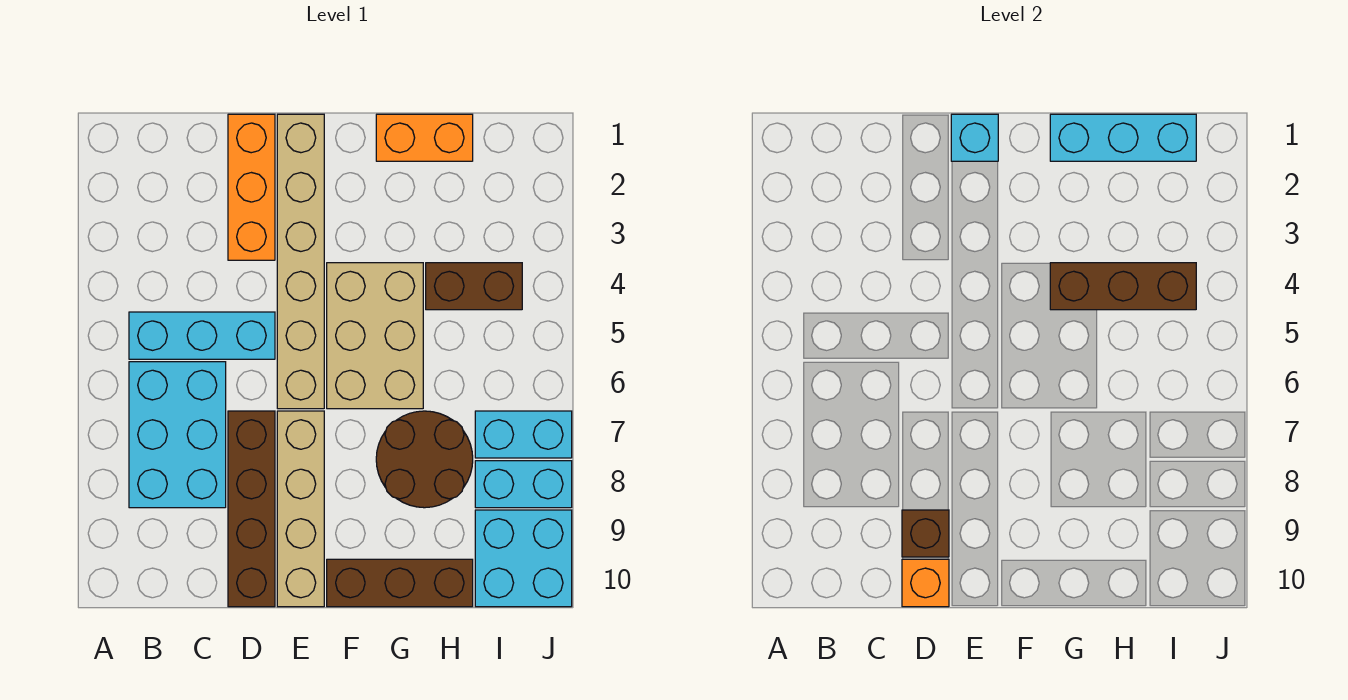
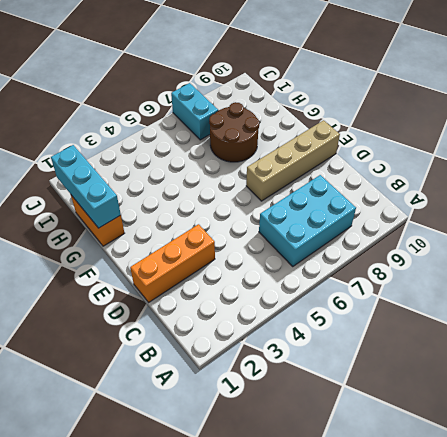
none -> cyan 1x3 brick [129,312,275,359]
none -> brown 1x4 brick [228,411,275,607]
none -> tan 1x6 brick [277,114,324,409]

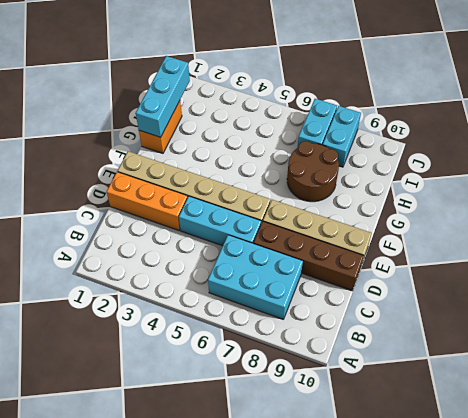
cyan 1x3 brick [179,196,261,246] -> cyan 1x3 brick turned to [129,312,275,359]
none -> tan 2x3 brick [327,263,423,409]
none -> brown 1x3 brick [327,559,473,607]
none -> brown 1x2 brick [426,263,522,310]

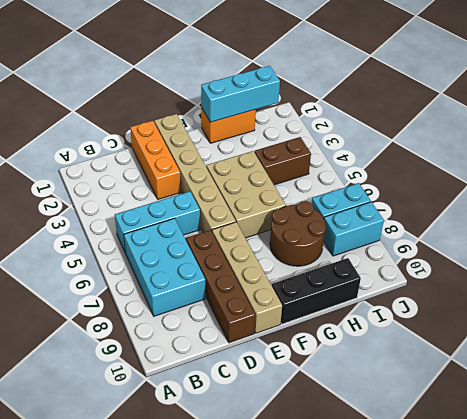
black 1x3 brick [272,258,361,324] -> brown 1x3 brick [327,559,473,607]
none -> cyan 2x2 brick [475,510,572,607]
none -> brown 1x1 brick [902,510,949,557]
none -> orange 1x1 brick [902,559,949,607]

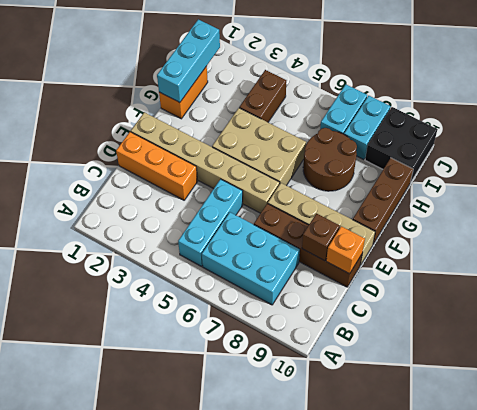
black 2x2 brick [365,107,438,183] -> cyan 2x2 brick [475,510,572,607]
none -> cyan 1x1 brick [951,114,998,161]
none -> brown 1x3 brick [1050,263,1196,310]

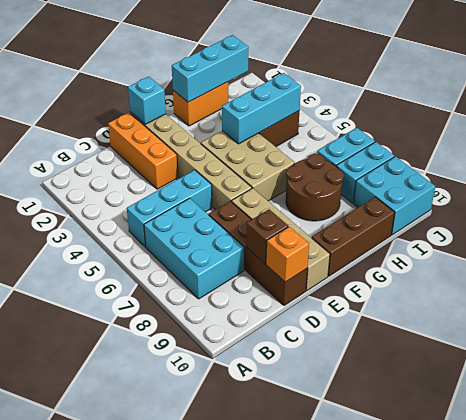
cyan 1x3 brick [222,73,301,144] -> brown 1x3 brick [1050,263,1196,310]

